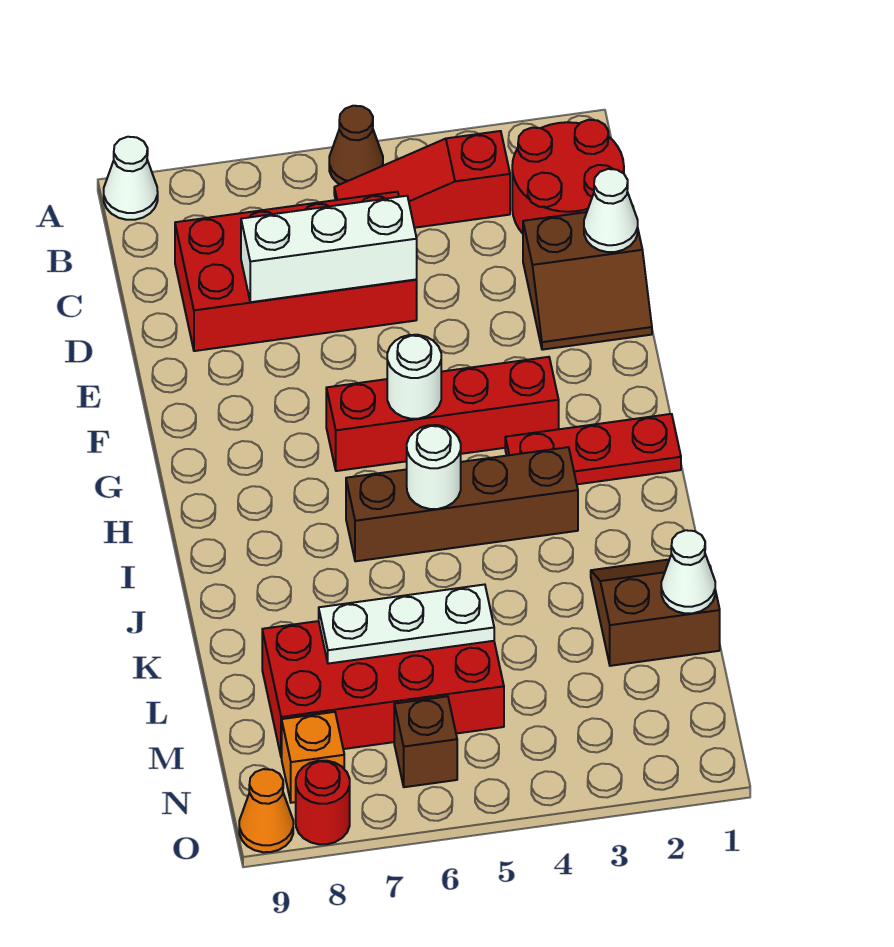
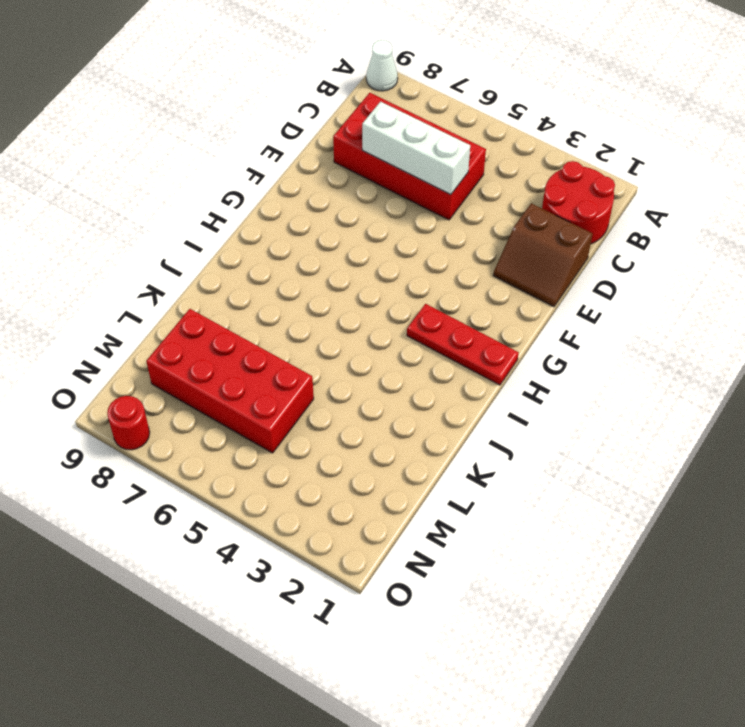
none -> brown 1x1 cone [329,106,383,184]
none -> red 1x3 slope [334,131,510,228]
none -> red 1x4 brick [326,357,559,471]

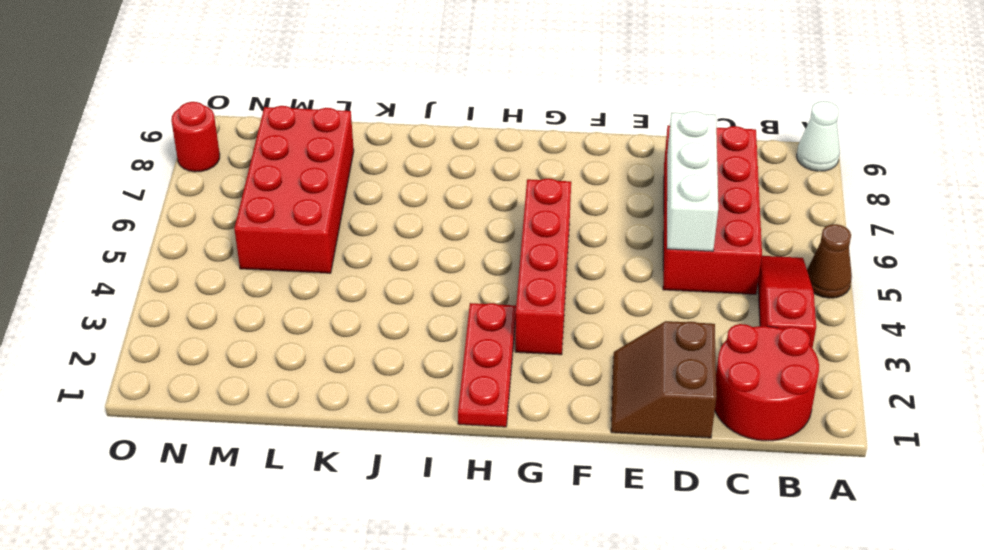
none -> brown 1x4 brick [346,447,578,561]
none -> brown 2x2 slope [591,560,720,666]
none -> brown 1x1 brick [394,696,457,787]

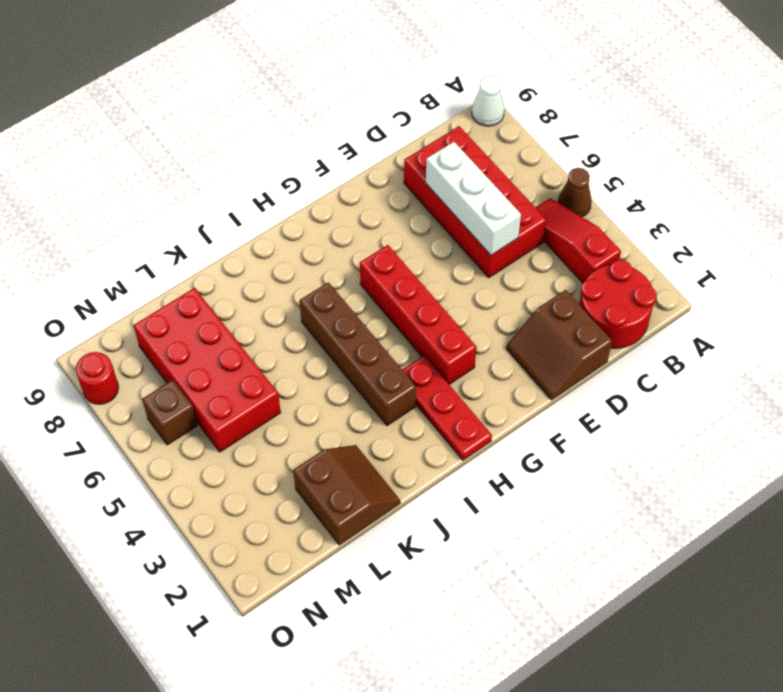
none -> orange 1x1 brick [282,712,344,803]
none -> orange 1x1 cone [239,769,293,852]
none -> white 1x1 cone [584,169,638,252]

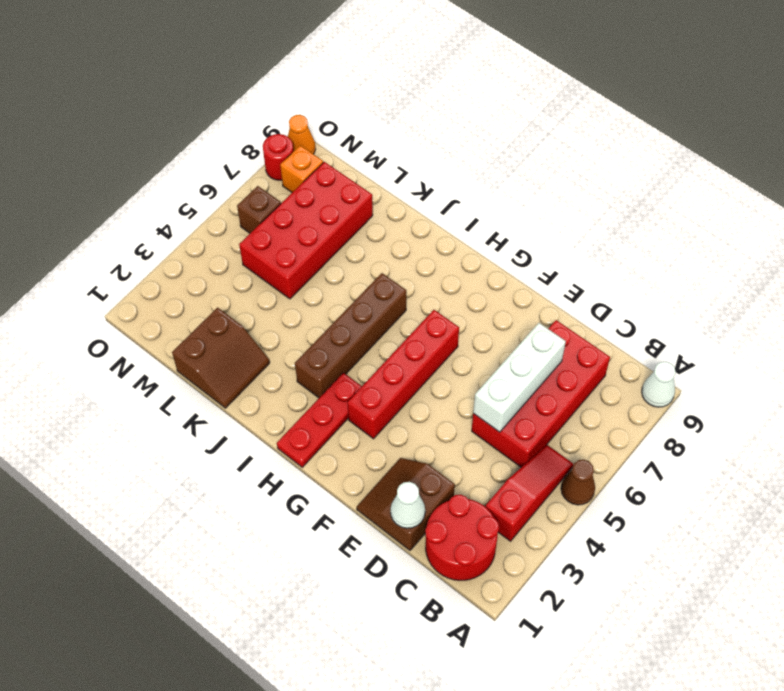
none -> white 1x1 round brick [387,335,441,419]
none -> white 1x1 round brick [407,425,461,509]
none -> white 1x1 cone [661,530,715,613]

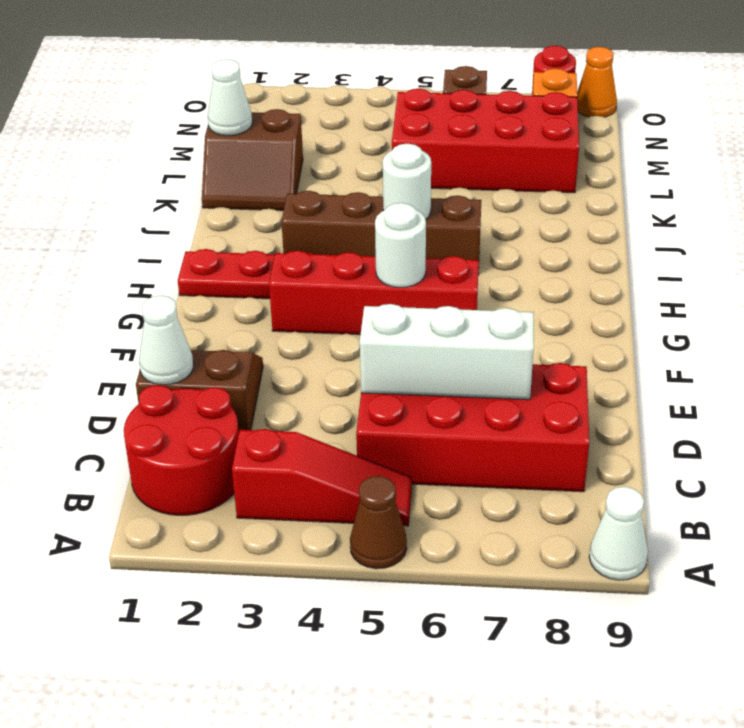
none -> white 1x3 plate [319,585,494,664]

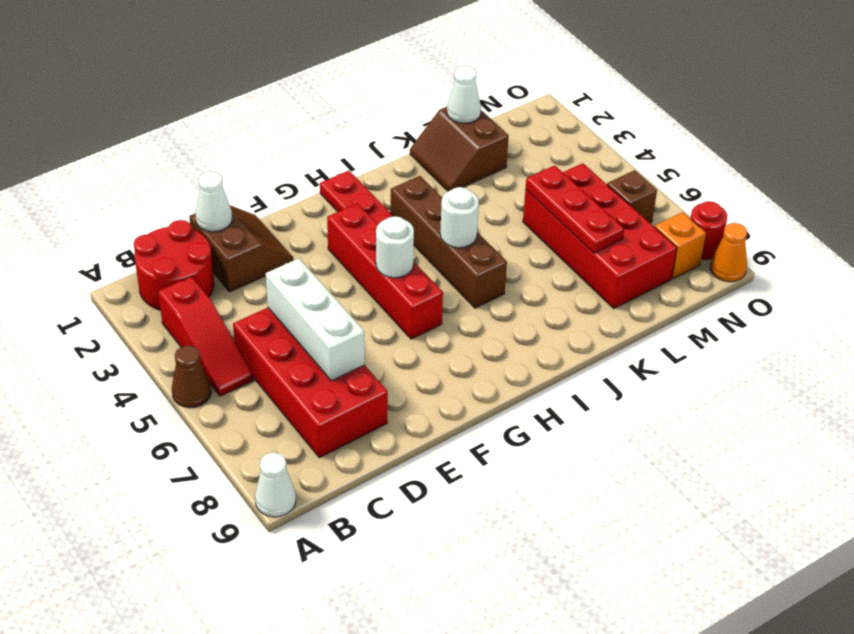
red 1x3 plate [525,165,624,253] -> white 1x3 plate [319,585,494,664]

